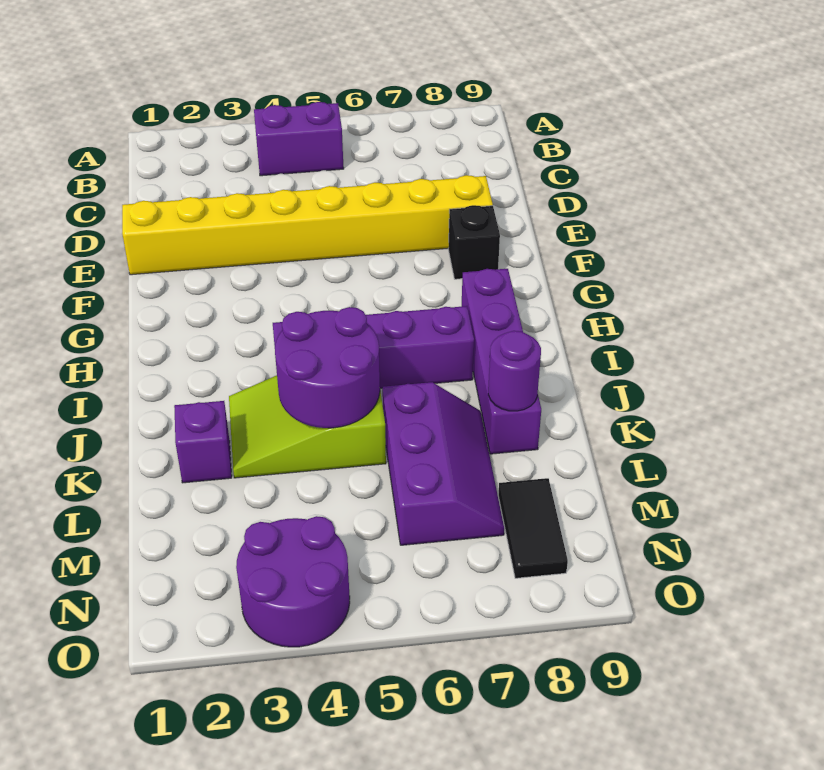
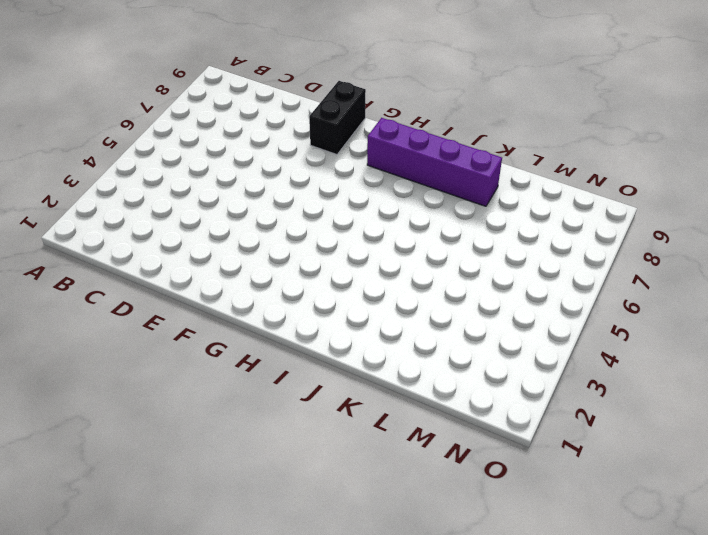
black 1x2 brick [309,81,366,155] -> black 1x1 brick [448,205,500,279]
none -> purple 1x2 brick [254,102,344,176]
none -> yellow 1x8 brick [122,175,493,275]
none -> purple 1x4 brick [273,306,474,388]

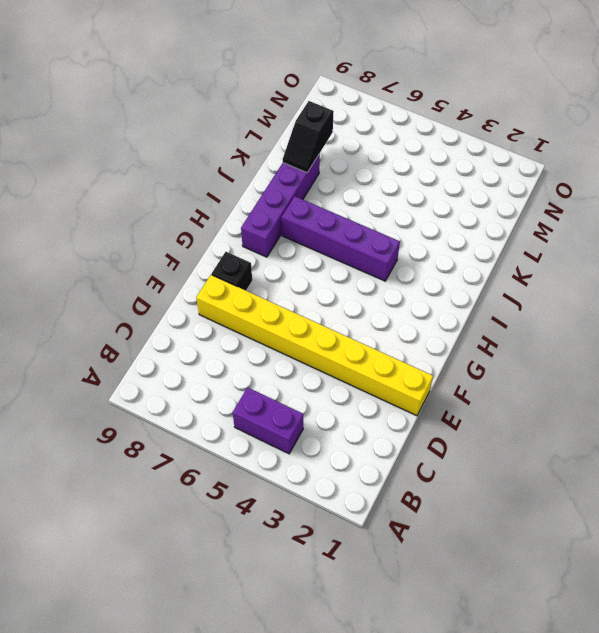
black 1x2 slope [283,101,334,173] -> purple 1x1 round brick [488,331,541,411]
none -> lime 2x3 slope [229,375,386,478]
none -> purple 1x1 brick [174,401,232,483]
none -> purple 2x3 slope [382,382,504,545]

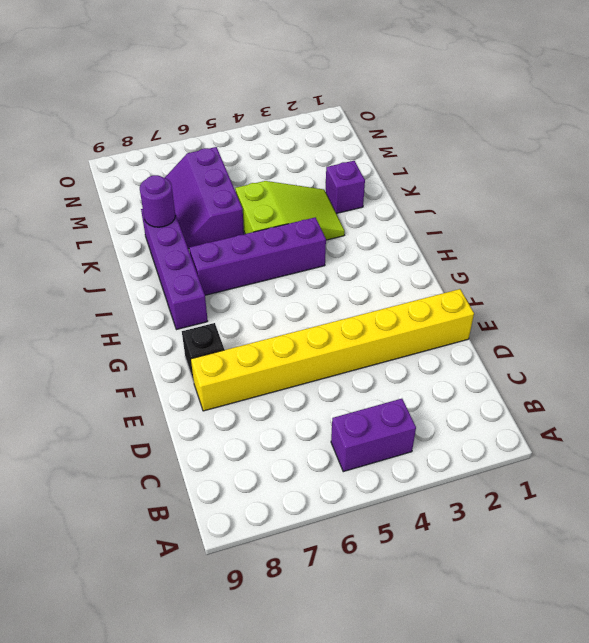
none -> black 1x2 tile [498,478,568,578]
none -> purple 2x2 round brick [236,516,350,647]
none -> purple 2x2 round brick [275,307,380,428]

